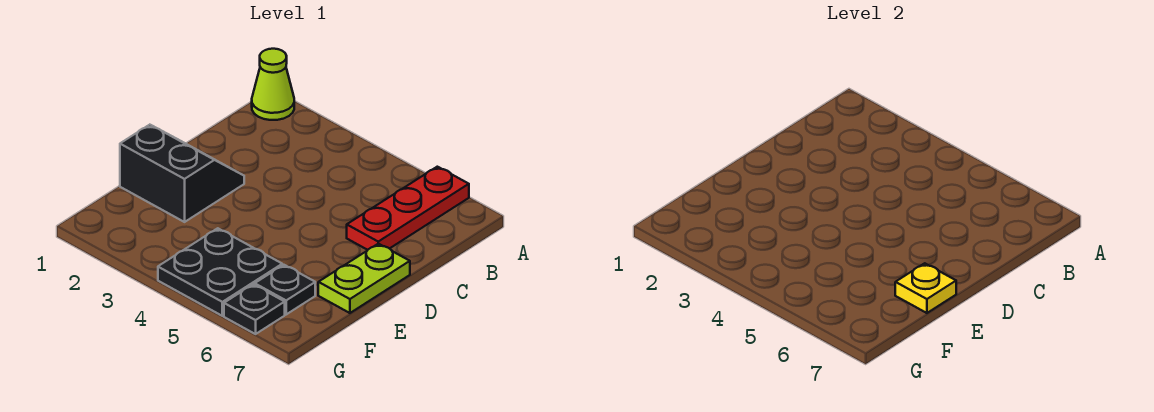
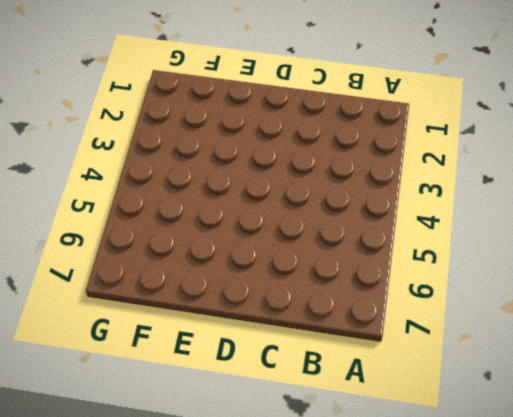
none -> lime 1x1 cone [252,49,294,120]
none -> red 1x3 plate [347,167,469,250]

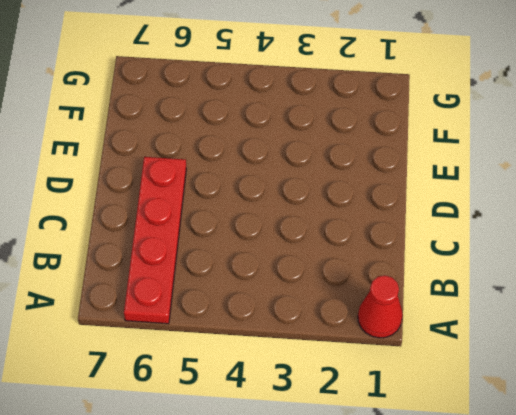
red 1x1 cone [358,275,403,338] -> lime 1x1 cone [252,49,294,120]
red 1x4 plate [124,157,187,324] -> red 1x3 plate [347,167,469,250]
none -> black 2x2 slope [120,125,244,222]
none -> lime 1x2 plate [318,244,410,313]

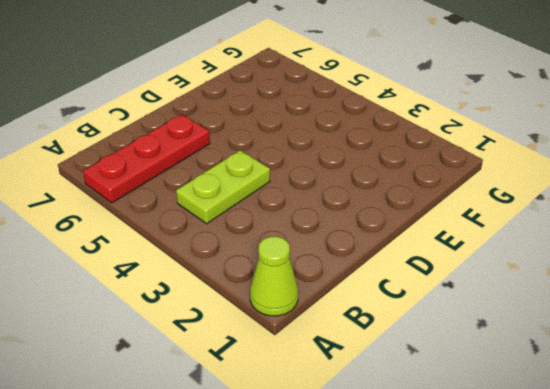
lime 1x2 plate [176,150,270,224] -> lime 1x2 plate moved to [318,244,410,313]
none -> black 2x2 slope [120,125,244,222]
none -> black 2x2 plate [158,228,282,316]

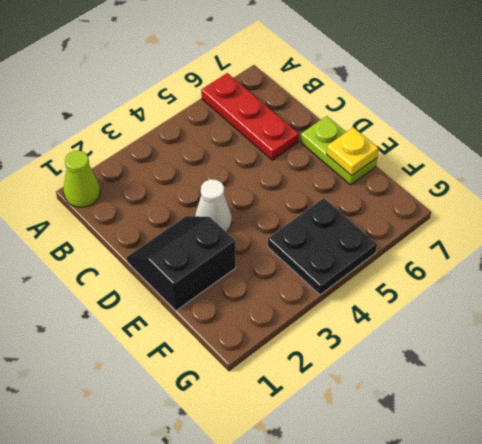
white 1x1 cone [195,179,232,232] -> none
none -> black 1x1 plate [255,265,315,314]
none -> black 1x1 plate [224,284,285,334]

